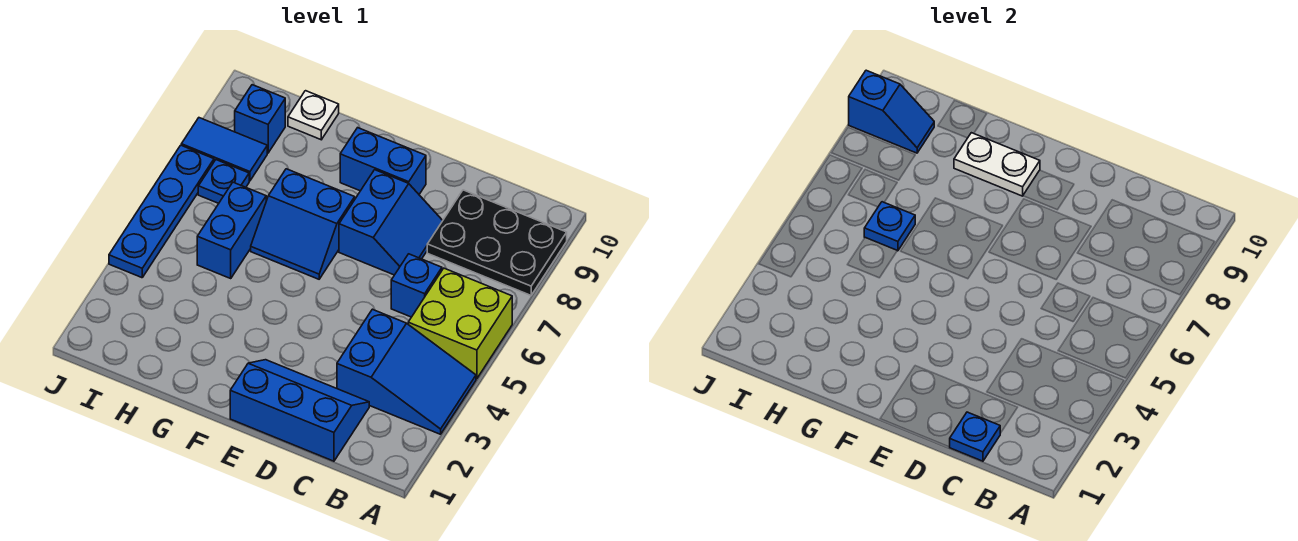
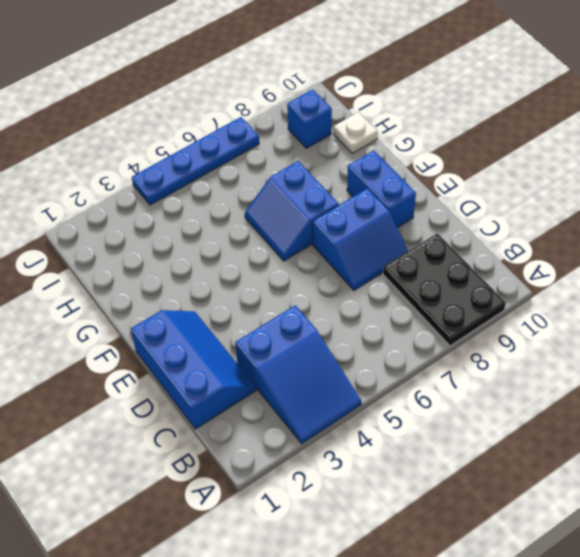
none -> lime 2x2 brick [408,268,512,379]
none -> blue 1x1 brick [391,254,442,317]
none -> blue 1x2 brick [197,182,266,278]

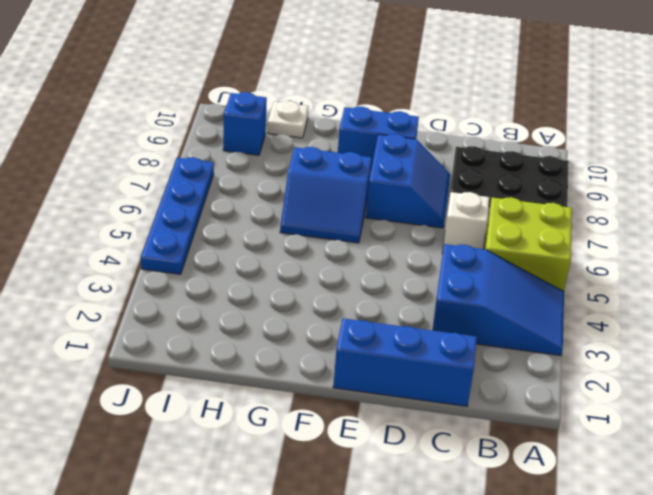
white 1x1 brick [442,192,489,254] -> blue 1x1 brick [391,254,442,317]
none -> blue 1x2 brick [197,182,266,278]
none -> blue 1x1 plate [198,160,249,203]
none -> blue 1x2 tile [181,118,267,181]

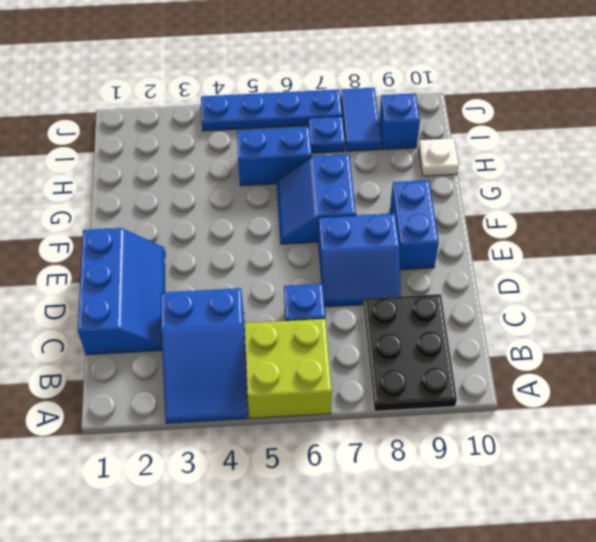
none -> blue 1x1 plate [950,412,1000,461]
none -> white 1x2 plate [954,133,1040,196]
none -> blue 1x1 plate [864,202,915,251]

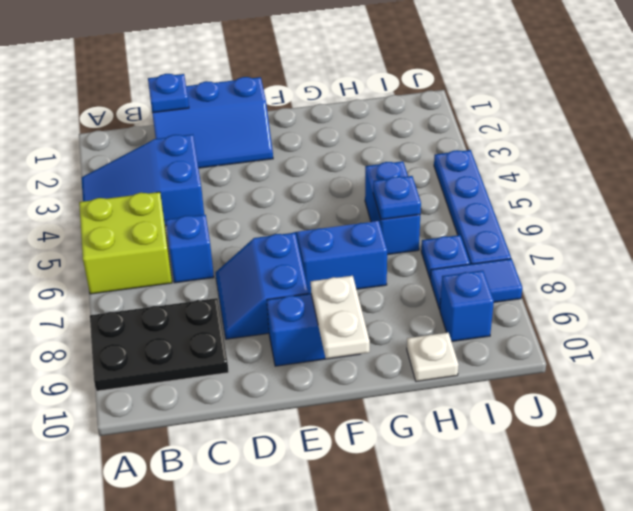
white 1x2 plate [311,276,370,359] -> white 1x2 plate turned to [954,133,1040,196]
none -> blue 1x2 slope [849,70,934,153]

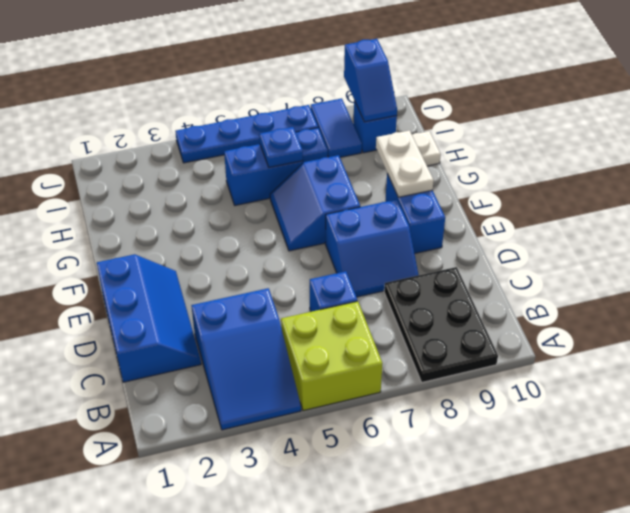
none -> blue 1x1 plate [950,412,1000,461]

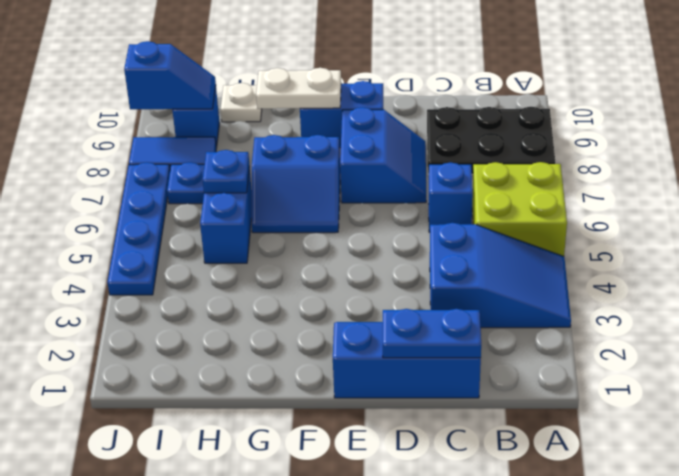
blue 1x2 plate [383,309,481,358] -> blue 1x1 plate [950,412,1000,461]

